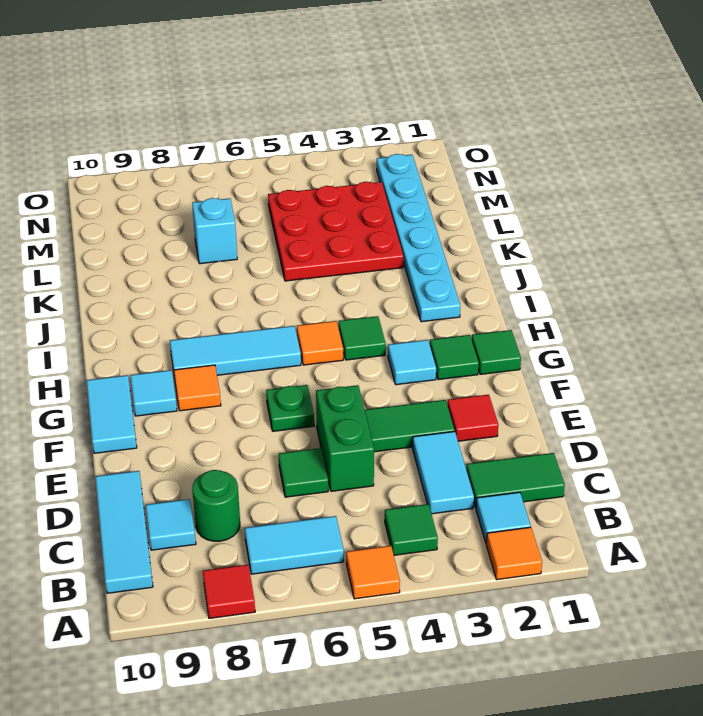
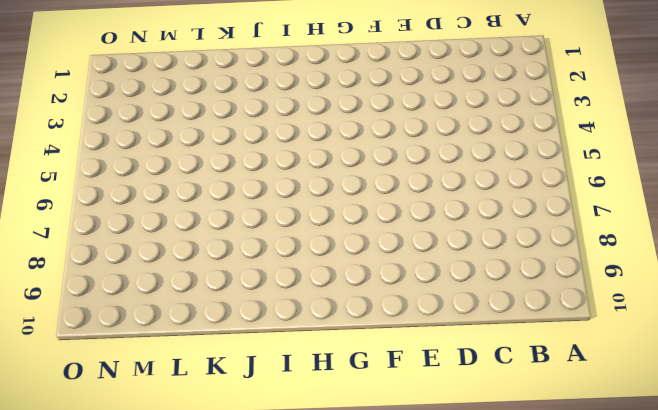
none -> orange 1x1 tile [486,527,542,580]
none -> orange 1x1 tile [346,546,400,599]
none -> red 1x1 tile [203,565,255,618]

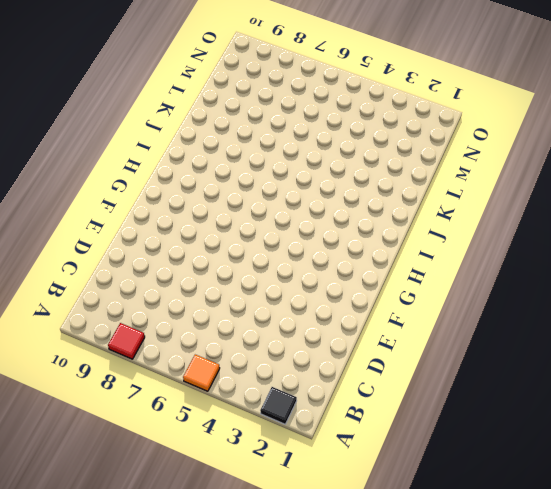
black 1x1 tile [260,387,297,424] -> orange 1x1 tile [486,527,542,580]
none -> cyan 1x1 tile [476,492,531,542]
none -> green 1x1 tile [385,504,438,555]
none -> cyan 1x2 tile [245,516,344,574]

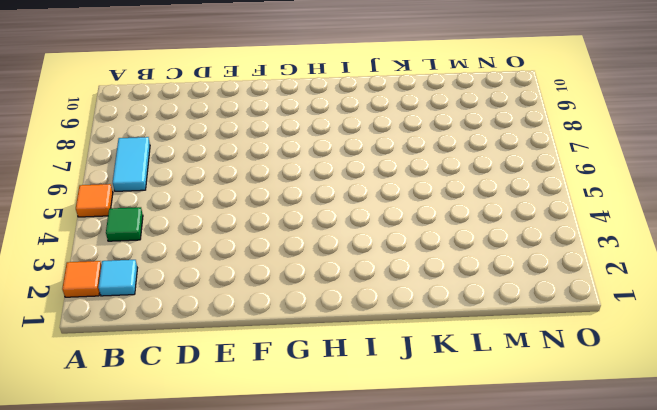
none -> red 1x1 tile [203,565,255,618]
none -> cyan 1x3 tile [95,471,153,593]
none -> green 1x2 tile [466,453,565,508]

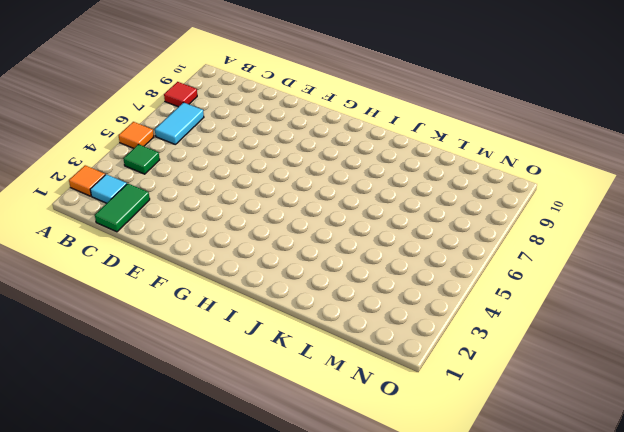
none -> cyan 1x3 tile [95,471,153,593]
none -> cyan 1x2 tile [412,431,474,514]
none -> green 1x1 round brick [192,470,240,541]

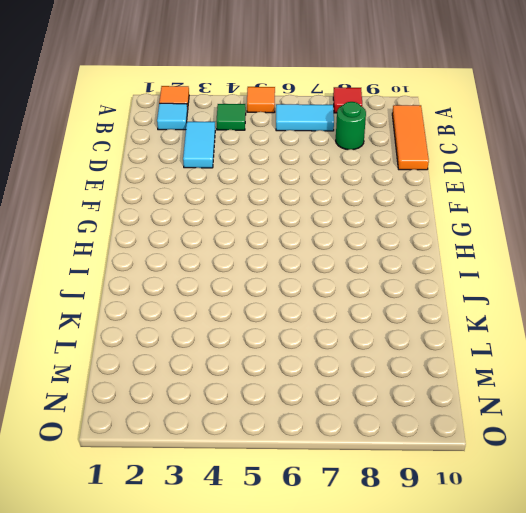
orange 1x3 tile [392,105,429,170] -> cyan 1x3 tile [95,471,153,593]
none -> green 1x2 tile [466,453,565,508]
none -> cyan 1x1 tile [146,499,196,550]
none -> green 1x2 brick [316,385,374,491]

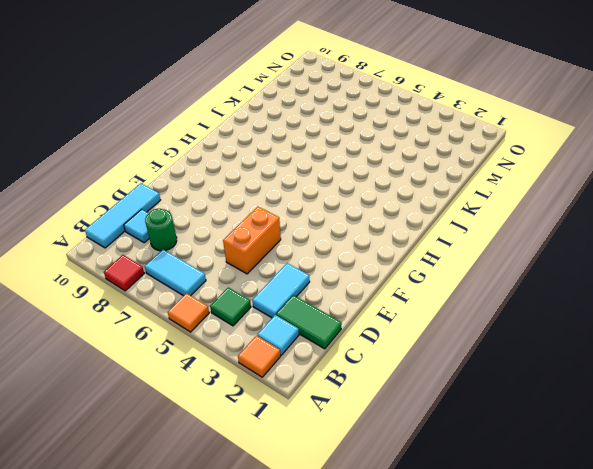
orange 1x2 brick [223,207,281,274] -> green 1x2 brick [316,385,374,491]
none -> green 1x1 tile [279,448,328,497]
none -> red 1x1 tile [448,395,498,441]
none -> green 1x2 tile [365,400,455,452]

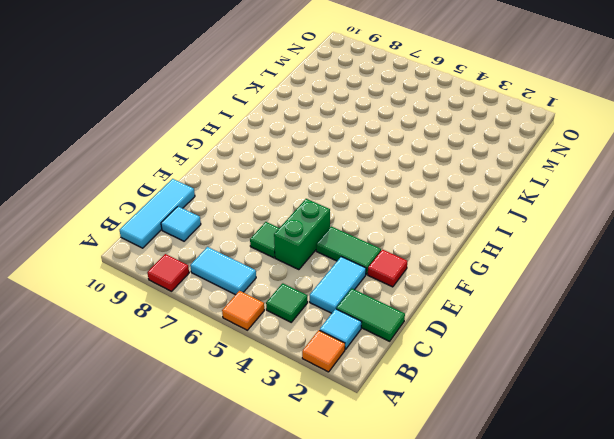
none -> green 1x1 round brick [192,470,240,541]
none -> green 1x1 plate [266,385,314,431]
none -> cyan 1x2 tile [87,375,137,453]

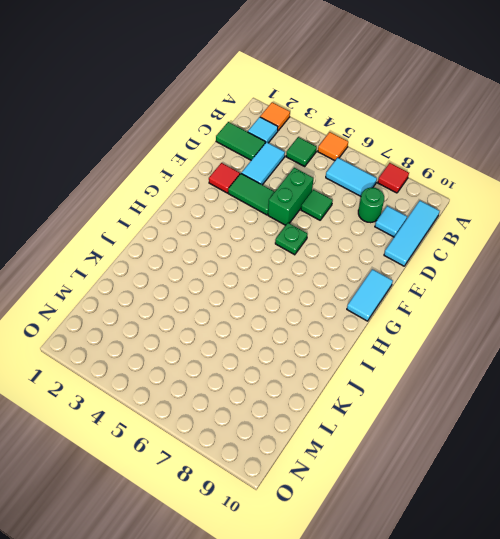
none -> green 1x1 tile [472,330,521,374]
none -> green 1x1 tile [430,335,479,380]
none -> cyan 1x1 tile [388,340,436,385]

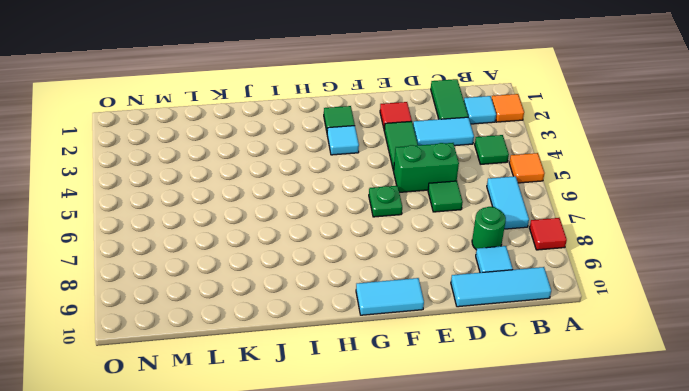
none -> green 1x1 tile [472,330,521,374]
none -> orange 1x1 tile [174,365,221,411]
none -> cyan 1x1 tile [130,370,177,416]

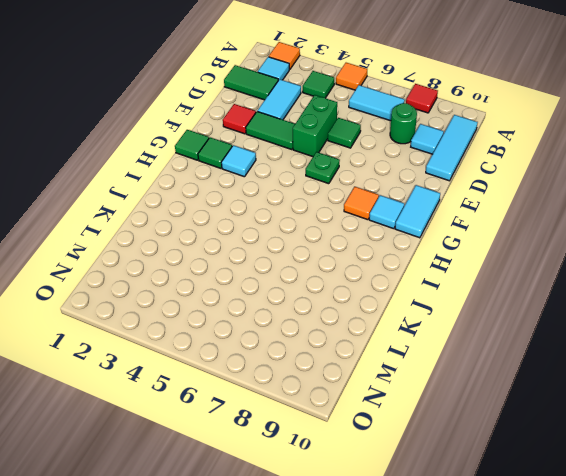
none -> green 1x1 tile [339,316,386,360]
none -> orange 1x1 tile [297,321,343,365]
none -> cyan 1x3 tile [170,326,301,375]

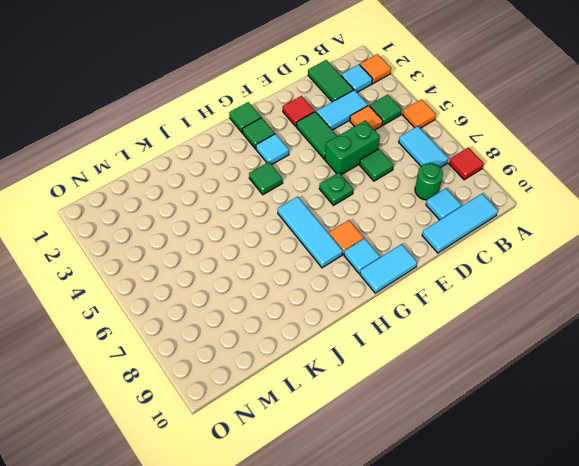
orange 1x1 tile [350,105,383,130] -> orange 1x1 tile moved to [297,321,343,365]
none -> cyan 1x6 plate [377,154,460,322]
none -> red 3x3 plate [268,182,403,281]
none -> cyan 1x1 brick [192,198,237,264]

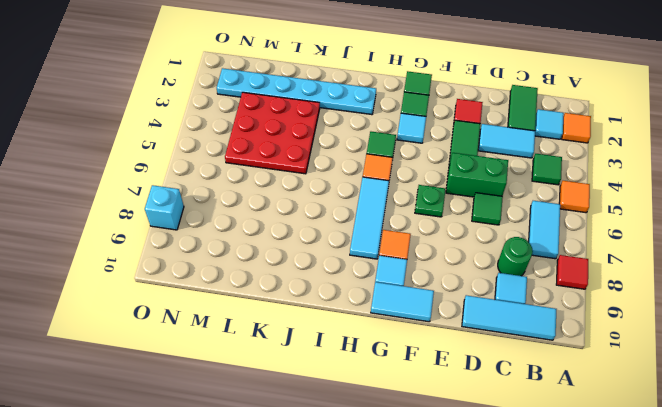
cyan 1x1 brick [145,185,184,230] -> cyan 1x1 brick moved to [192,198,237,264]

